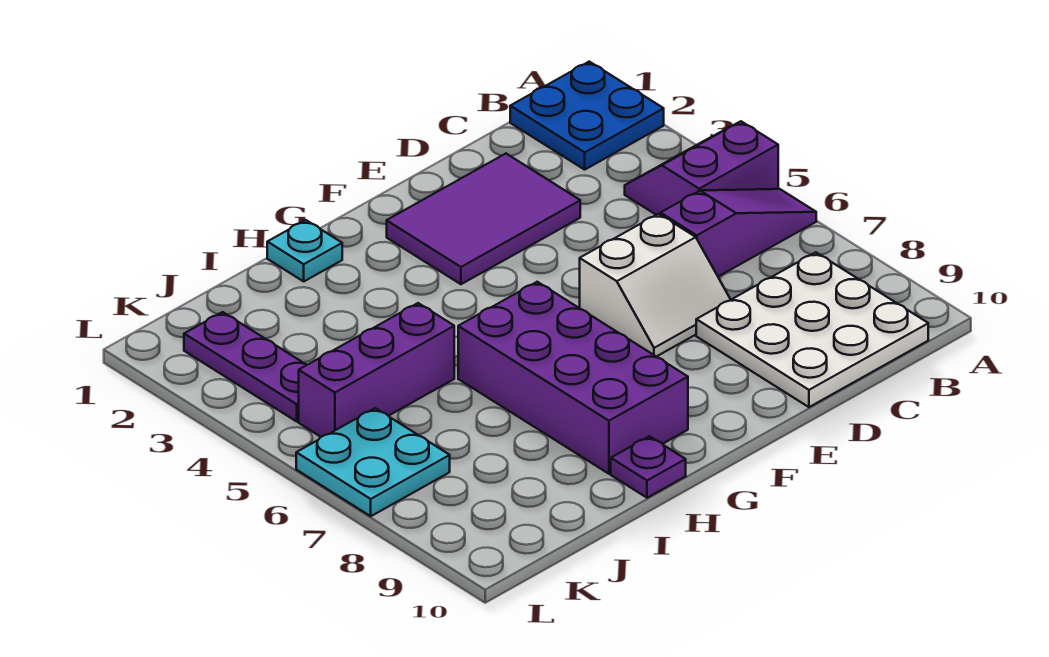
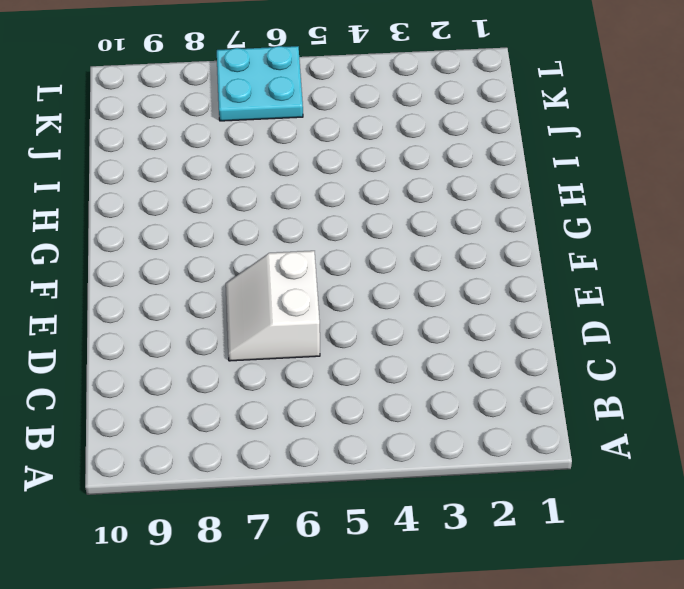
none -> blue 2x2 plate [510,62,664,170]
none -> purple 2x2 slope [625,121,778,215]
none -> purple 1x3 slope [661,189,816,277]

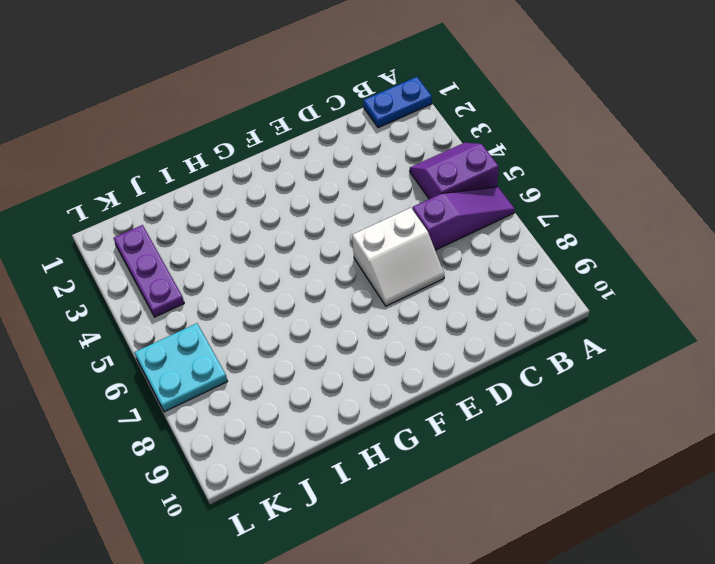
blue 1x2 plate [363,77,432,128] -> blue 2x2 plate [510,62,664,170]
none -> white 3x3 plate [696,252,928,407]
none -> purple 2x3 tile [387,154,580,284]
none -> purple 2x4 brick [458,282,688,474]

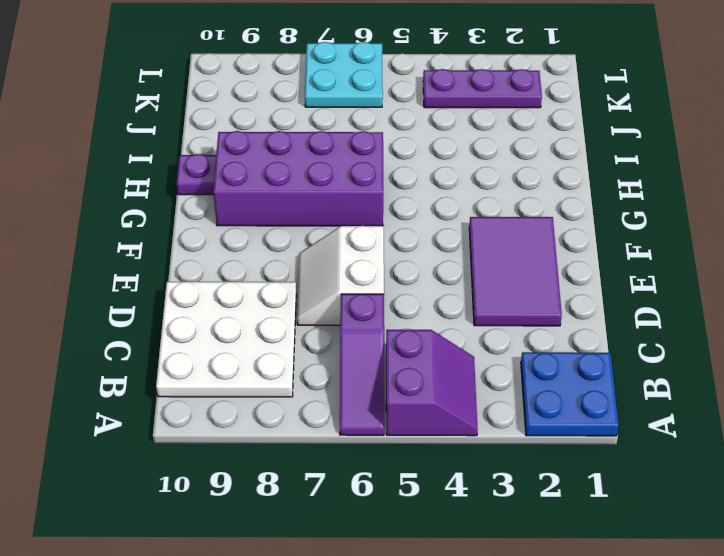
none -> cyan 1x1 plate [267,220,342,281]
none -> purple 1x3 brick [299,303,454,437]

